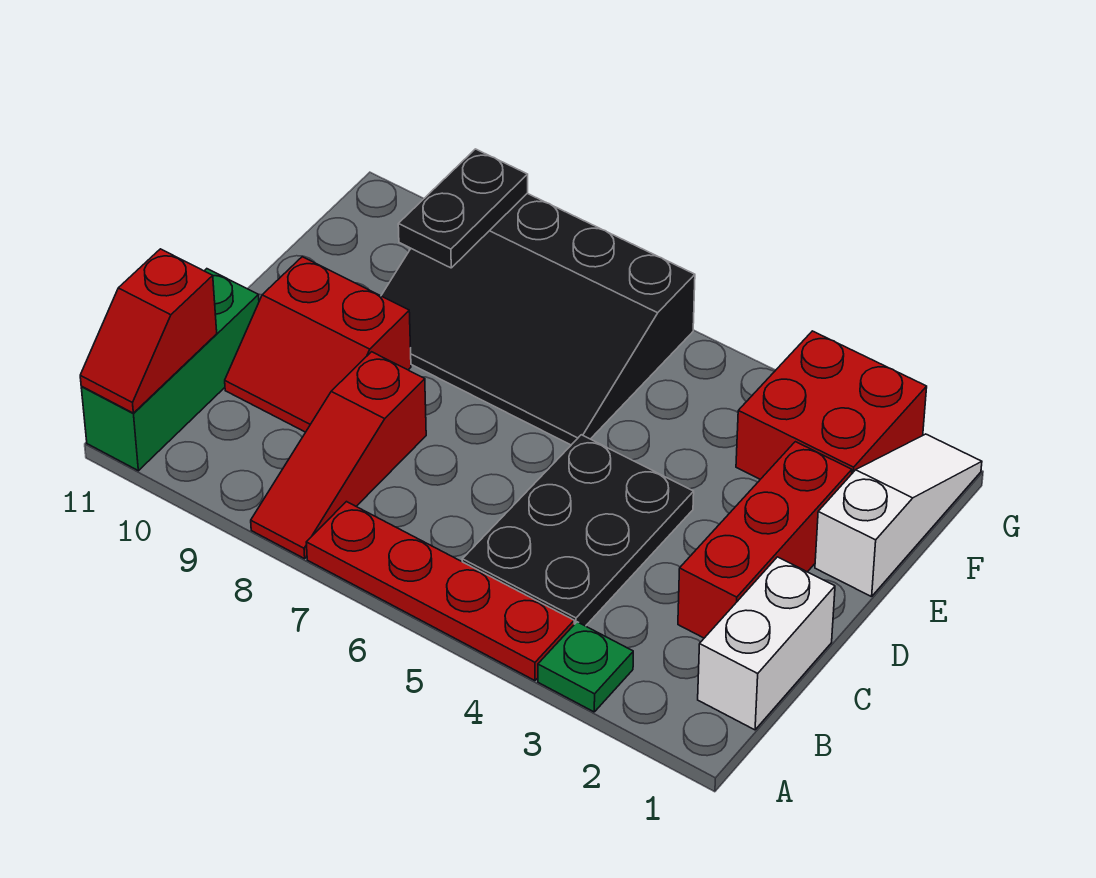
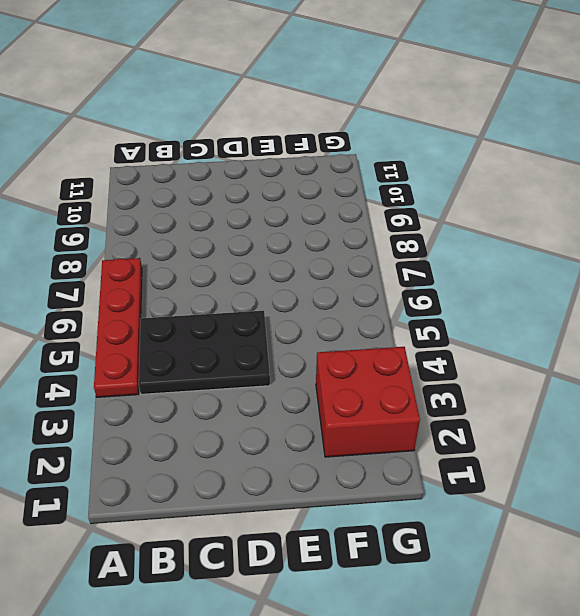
none -> green 1x1 plate [538,622,633,712]
none -> red 1x3 slope [251,352,426,559]
none -> green 1x3 brick [81,269,259,471]

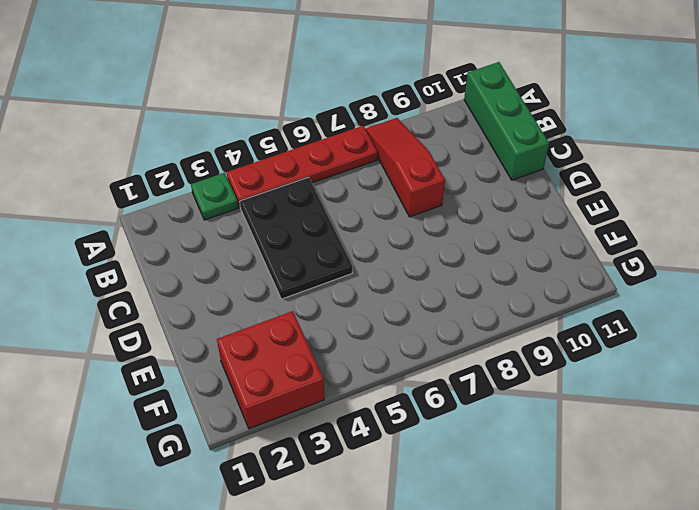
none -> white 1x2 brick [698,557,835,730]
none -> red 1x3 brick [678,442,852,638]
none -> red 2x2 slope [225,257,411,432]

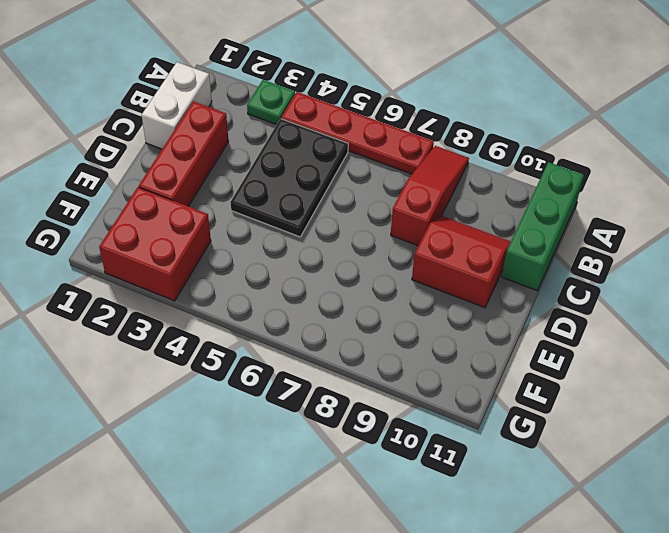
none -> white 1x3 slope [815,434,982,597]
none -> black 3x4 slope [381,193,695,445]
none -> red 1x2 slope [80,249,217,413]

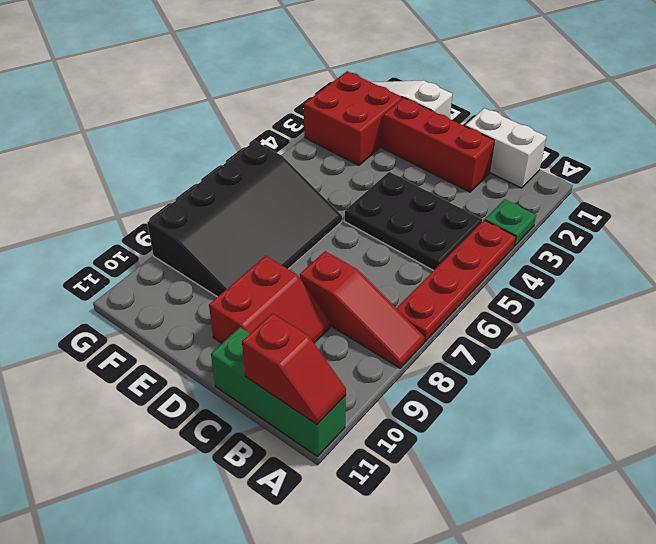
none -> black 1x2 plate [398,149,528,268]

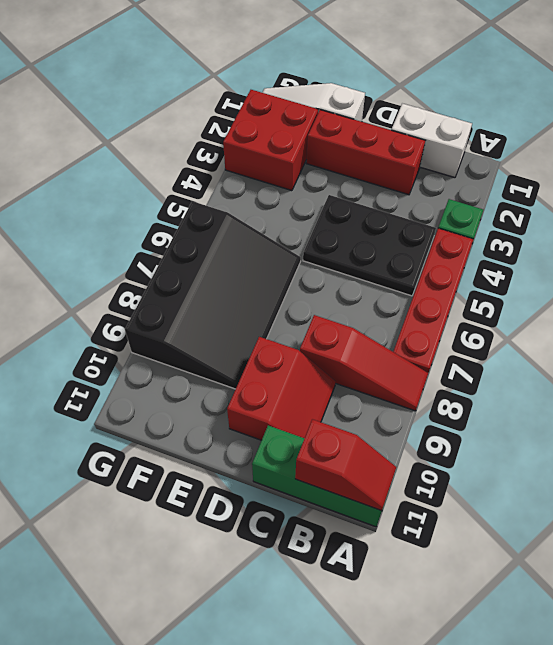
none -> black 1x2 plate [398,149,528,268]

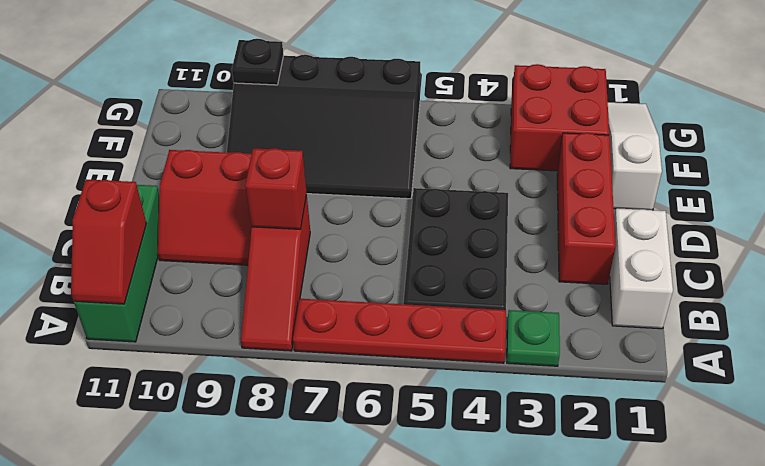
red 1x1 brick [245,148,307,229] -> none
black 1x1 plate [232,39,284,85] -> black 1x2 plate [398,149,528,268]

